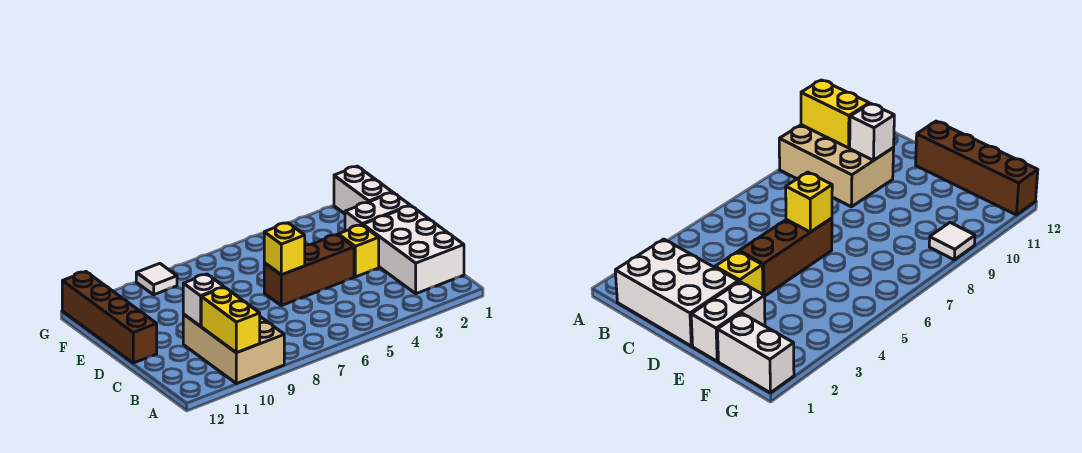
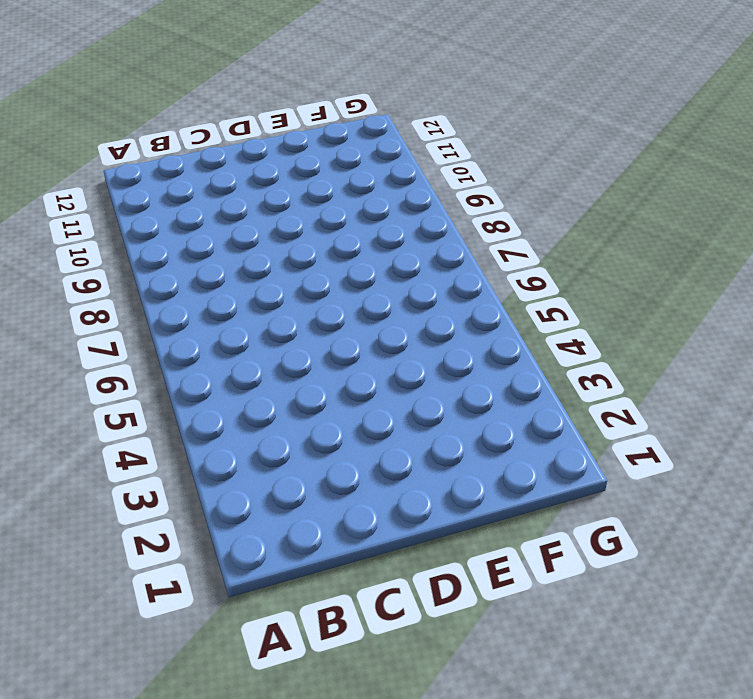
none -> tan 2x3 brick [183,314,284,383]
none -> white 2x3 brick [363,206,464,294]

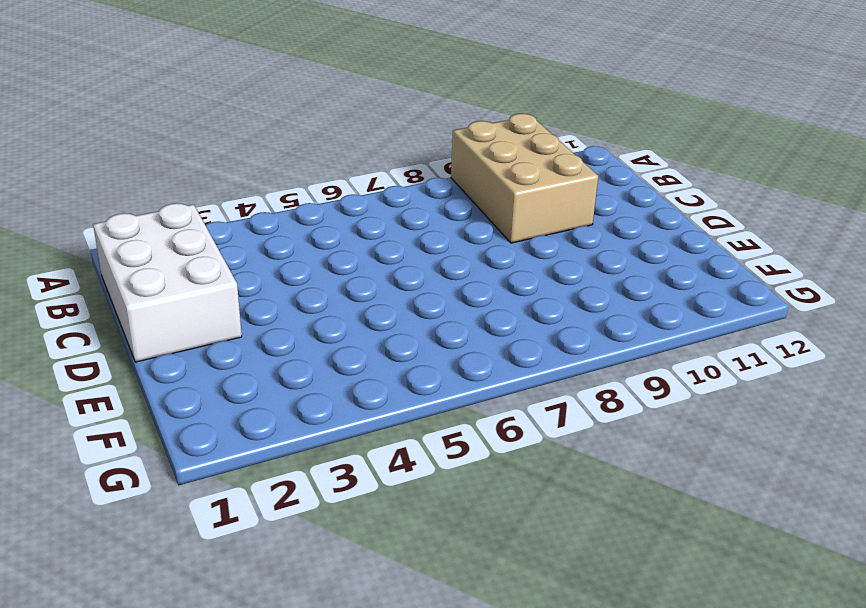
none -> yellow 1x1 brick [338,225,379,277]
none -> brown 1x3 brick [264,235,354,306]

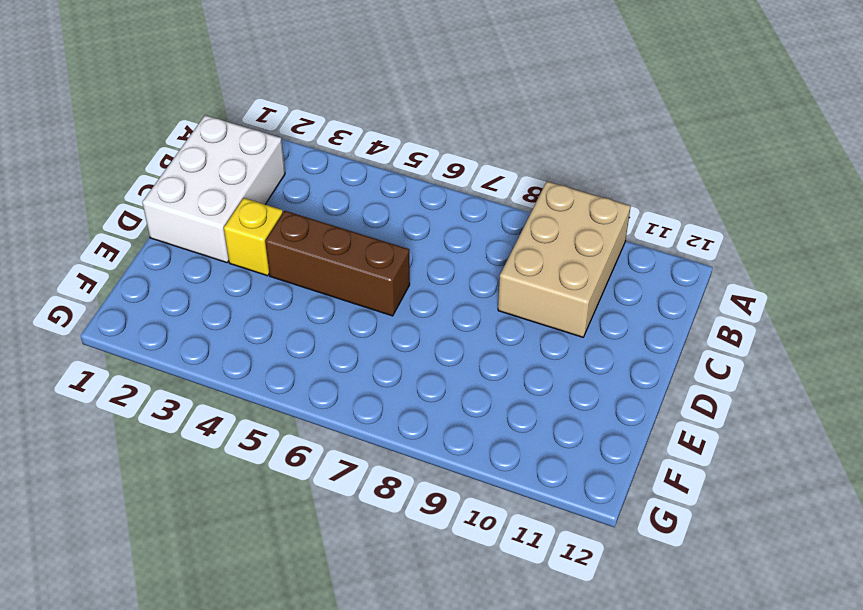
none -> brown 1x4 brick [62,272,157,363]
none -> white 1x2 brick [345,193,410,231]

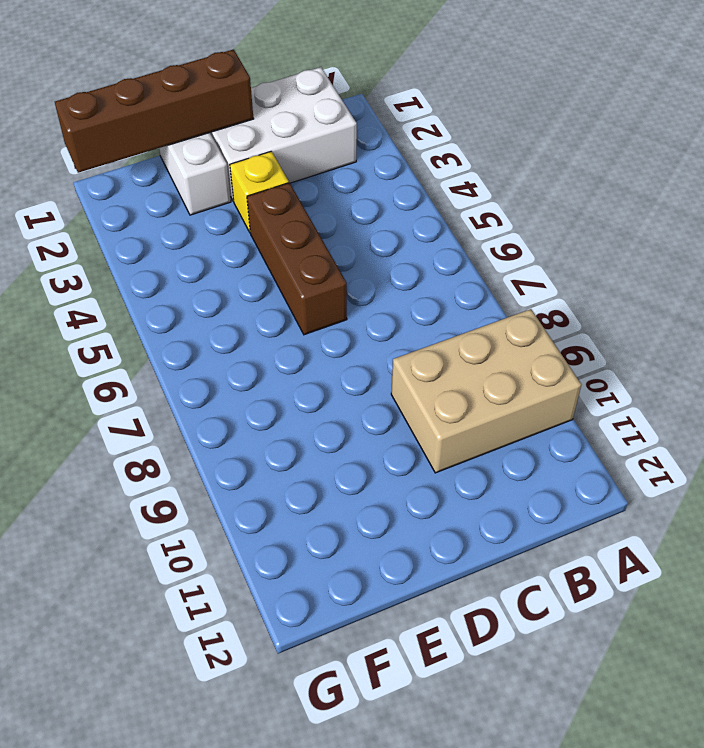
brown 1x4 brick [55,49,254,173] -> brown 1x4 brick moved to [62,272,157,363]
none -> white 1x2 brick [334,166,392,214]
none -> white 1x1 tile [136,263,177,295]

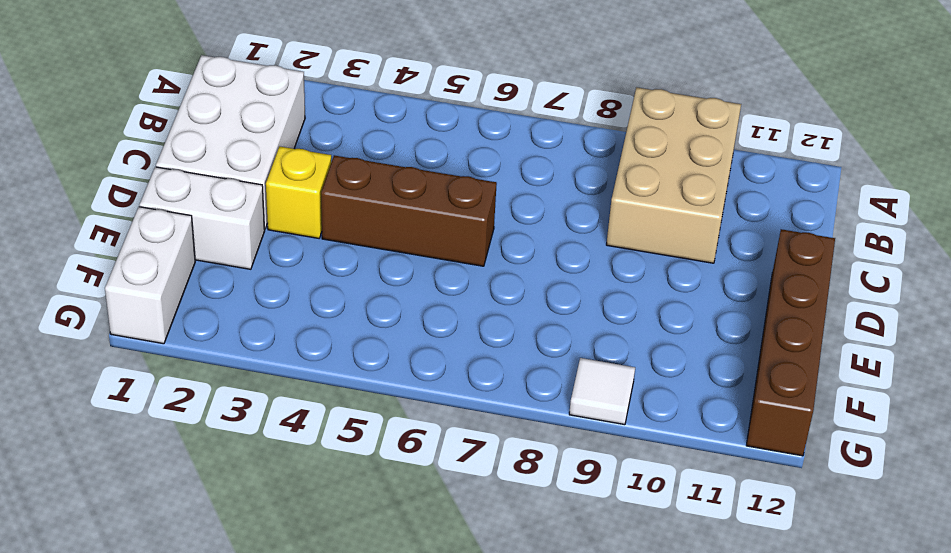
none -> yellow 1x2 brick [201,287,260,353]
none -> white 1x1 brick [183,274,224,326]

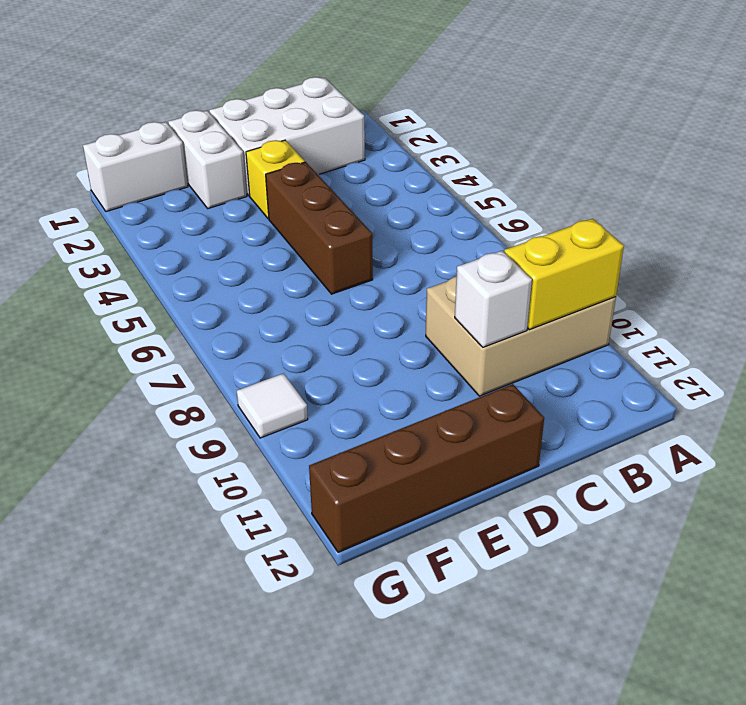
none -> yellow 1x1 brick [264,223,305,275]

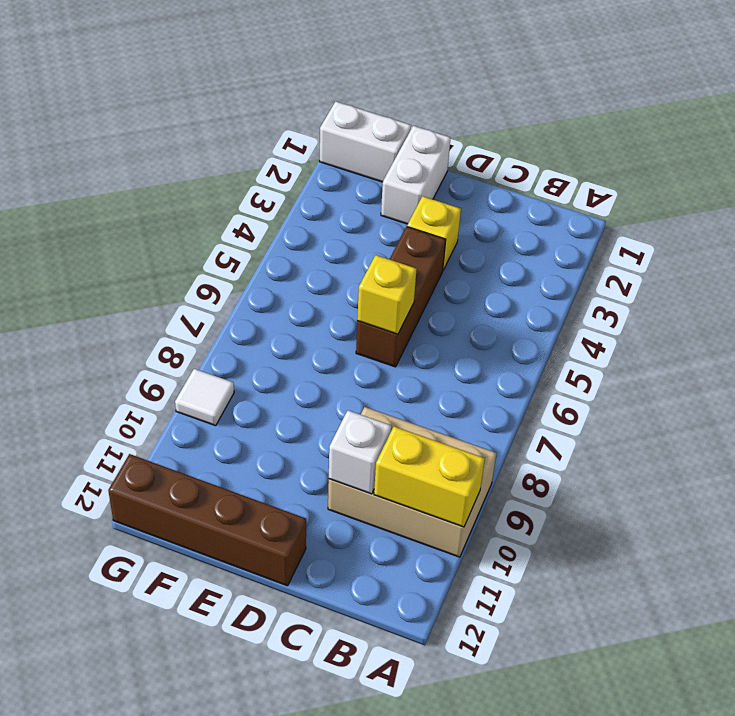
none -> white 2x3 brick [363,206,464,294]

